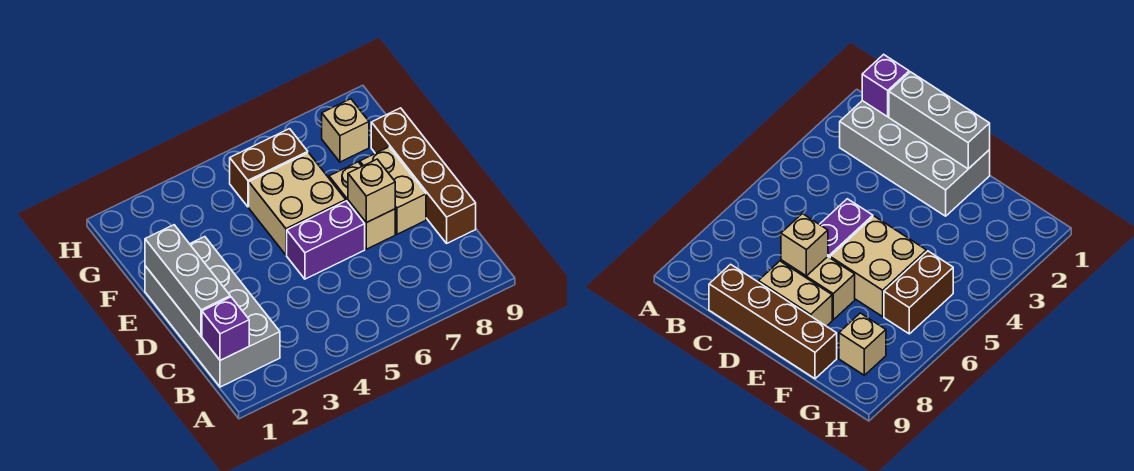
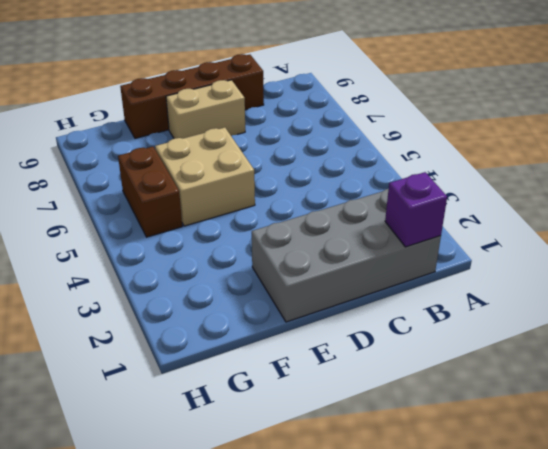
none -> purple 1x2 brick [287,201,365,279]
none -> tan 1x2 brick [329,162,395,249]

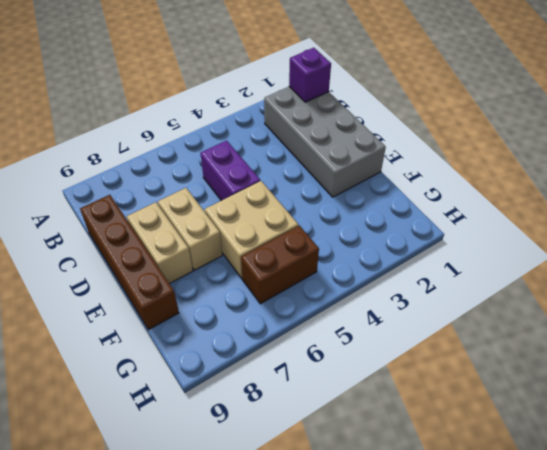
purple 1x2 brick [200,141,260,201] -> purple 1x2 brick turned to [287,201,365,279]
none -> tan 1x1 brick [322,99,369,162]
none -> grey 1x3 brick [145,225,230,336]

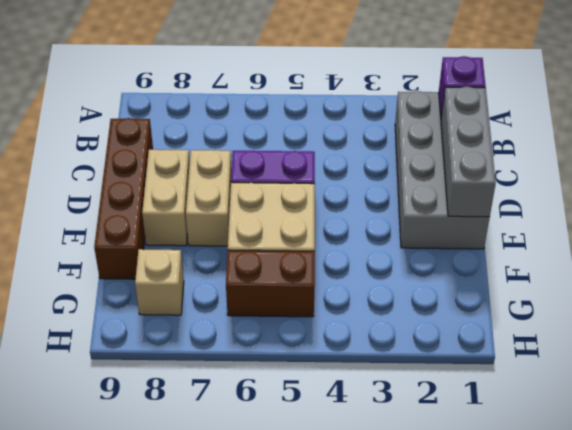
none -> tan 1x1 brick [348,159,395,223]

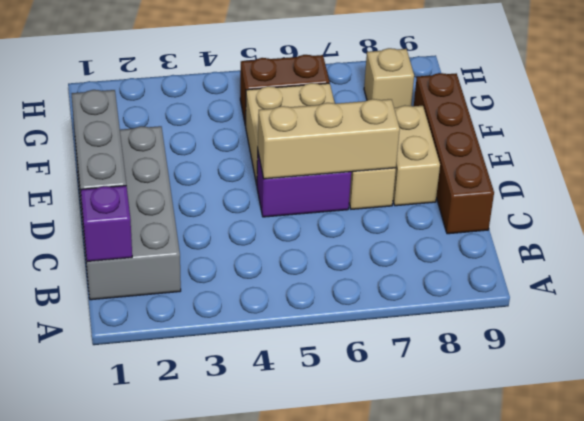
tan 1x3 brick [258,99,400,179] -> tan 1x1 brick [348,159,395,223]

